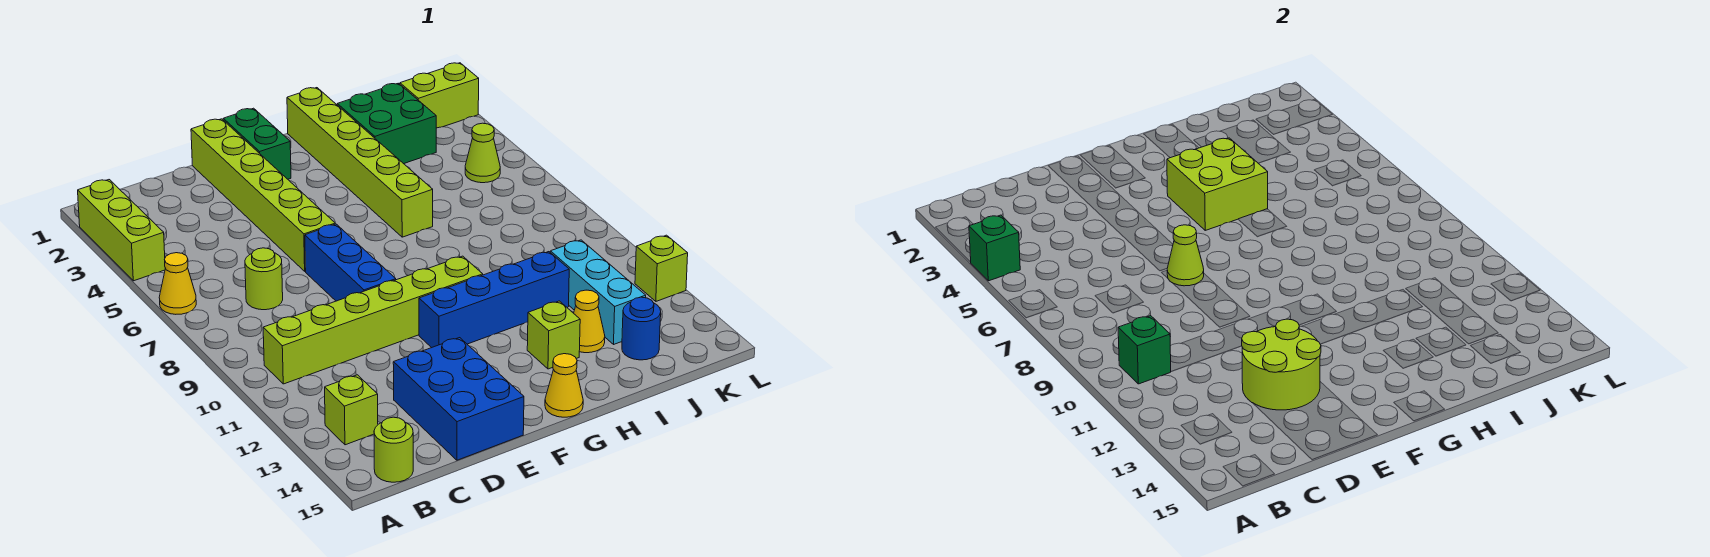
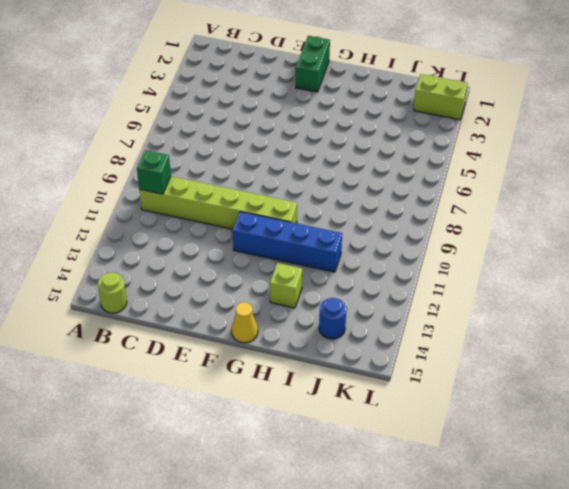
none -> lime 1x3 brick [78,180,165,281]
none -> yellow 1x1 cone [159,253,196,314]
none -> lime 1x1 brick [325,375,378,445]

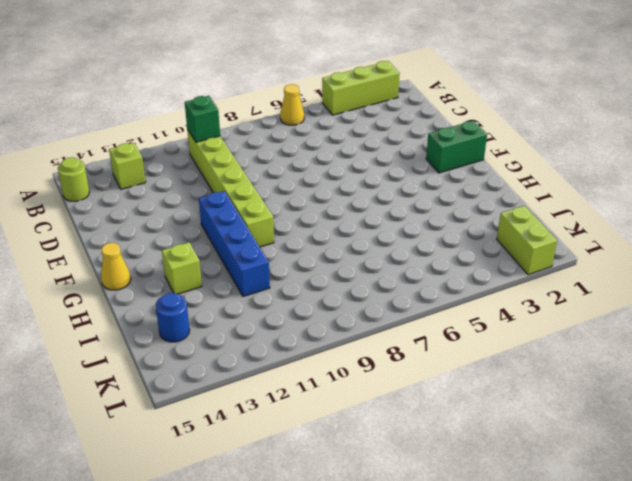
none -> lime 1x1 round brick [245,248,283,310]
none -> blue 2x3 brick [393,338,524,460]
none -> lime 1x6 brick [191,119,335,271]

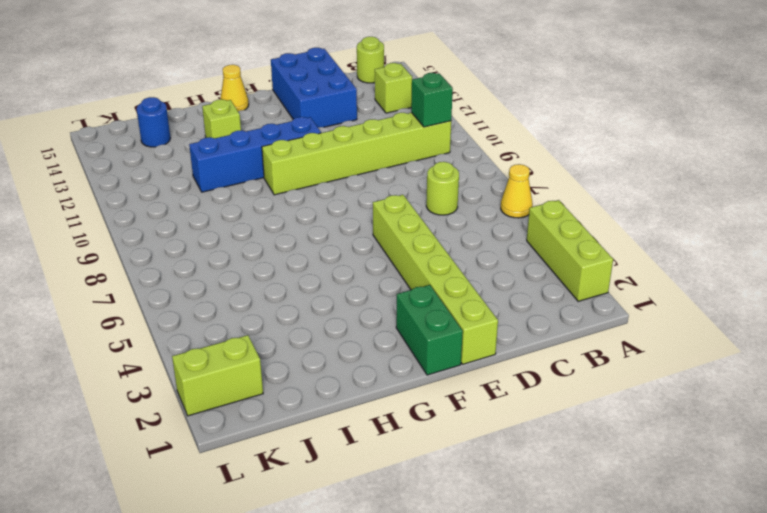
none -> blue 1x3 brick [305,224,396,301]
none -> lime 1x6 brick [287,88,433,237]
none -> green 2x2 brick [337,83,436,164]

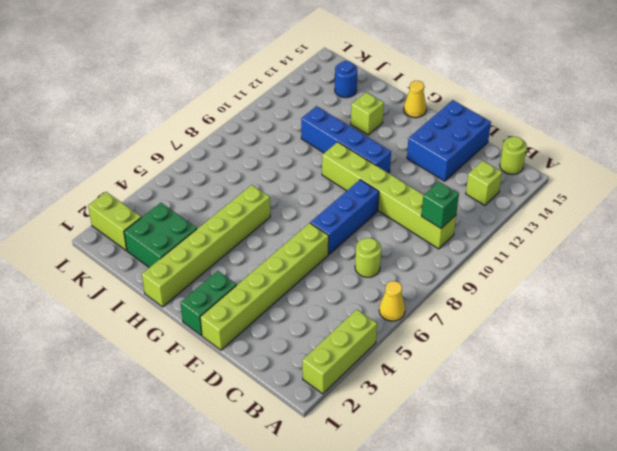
none -> yellow 1x1 cone [574,290,605,353]
none -> cyan 1x3 brick [550,240,646,344]
none -> lime 1x1 cone [465,123,500,183]

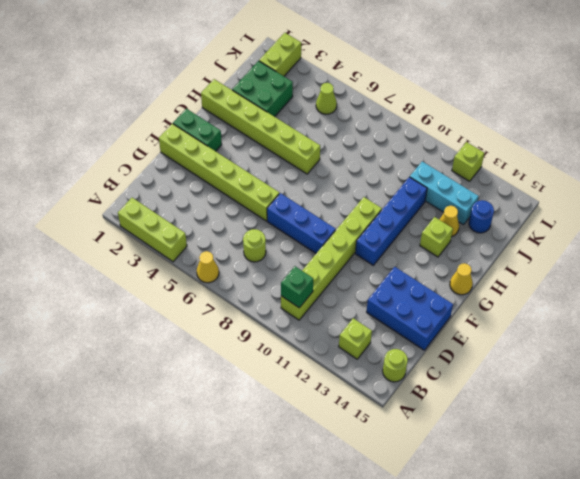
none -> green 1x1 brick [969,215,1020,281]
none -> lime 2x2 round brick [1242,319,1321,410]
none -> lime 1x1 cone [1167,225,1204,286]

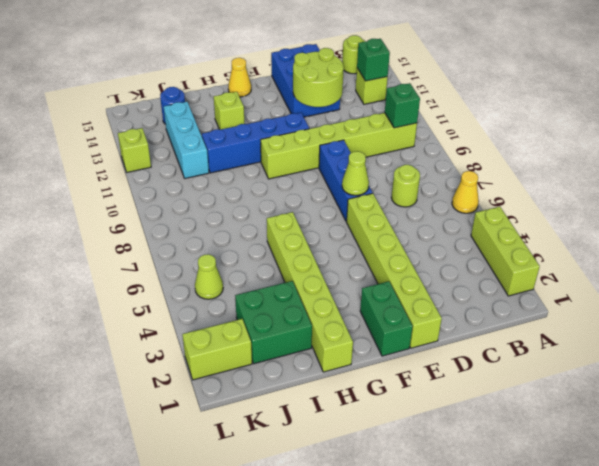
green 1x1 brick [357,39,390,81] -> green 1x1 brick moved to [969,215,1020,281]
none -> yellow 1x1 cone [574,290,605,353]
none -> lime 2x2 brick [1167,138,1268,230]

